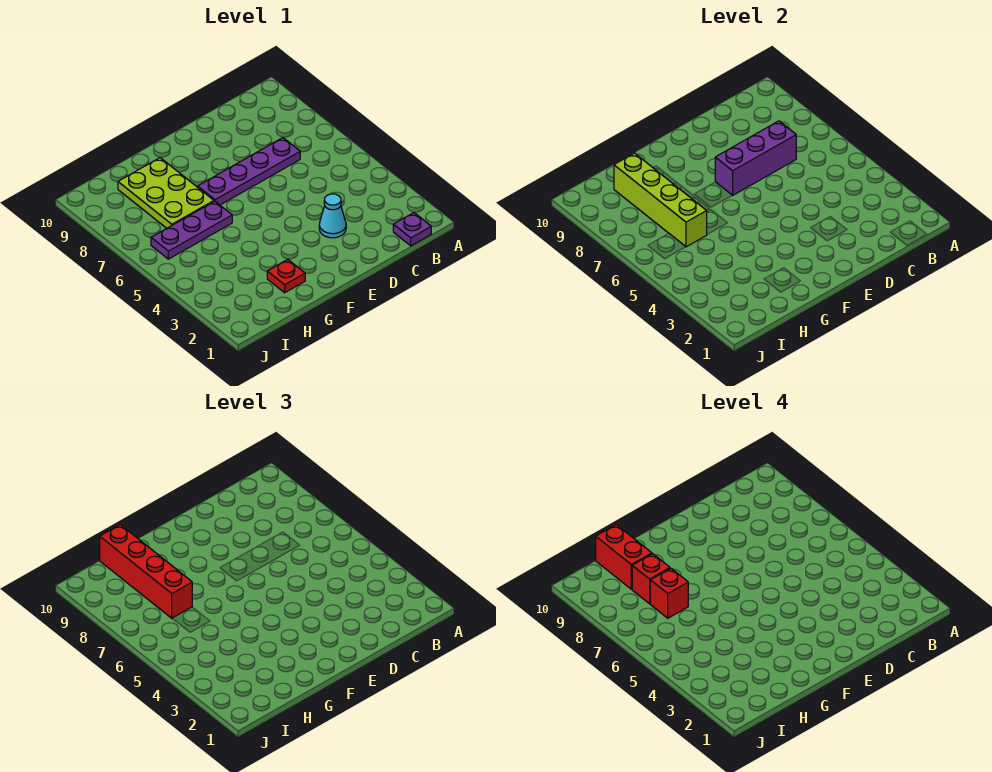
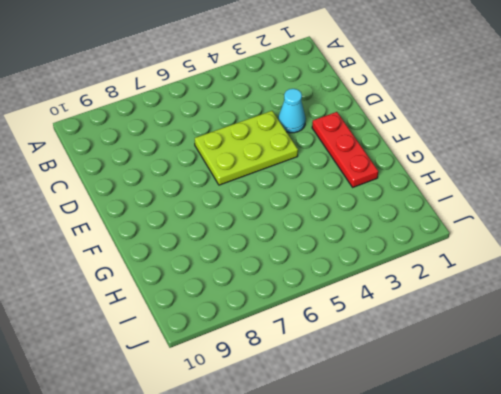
lime 2x3 plate [195,111,298,185] -> lime 2x3 plate moved to [118,158,214,228]
red 1x3 plate [312,112,378,187] -> red 1x1 plate [267,259,305,293]
none -> purple 1x1 plate [393,213,431,246]
none -> purple 1x4 plate [198,138,300,205]
none -> purple 1x3 plate [151,201,232,259]

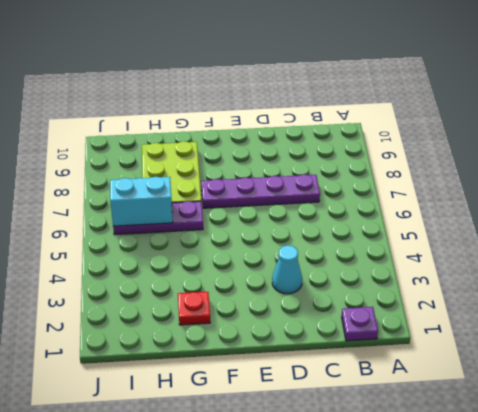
cyan 1x2 brick [110,177,173,226] -> lime 1x4 brick [614,153,707,247]
none -> purple 1x3 brick [715,121,796,195]
none -> red 1x4 brick [100,525,192,618]
none -> red 1x1 brick [650,568,688,618]

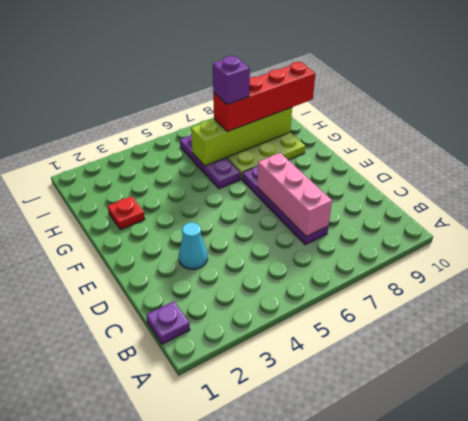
pink 1x3 brick [257,153,332,237] -> purple 1x3 brick [715,121,796,195]
purple 1x1 brick [213,56,250,104] -> red 1x1 brick [650,568,688,618]
none -> red 1x1 brick [632,554,670,604]
none -> red 1x2 brick [596,525,652,589]

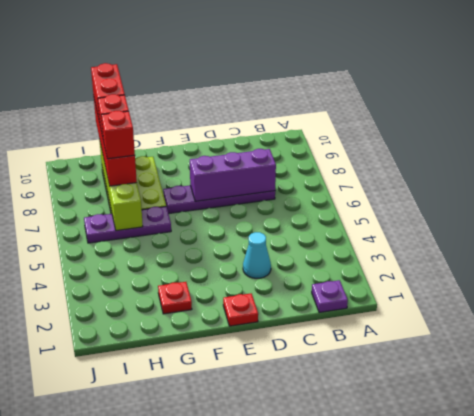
red 1x1 plate [223,293,258,326] -> none

